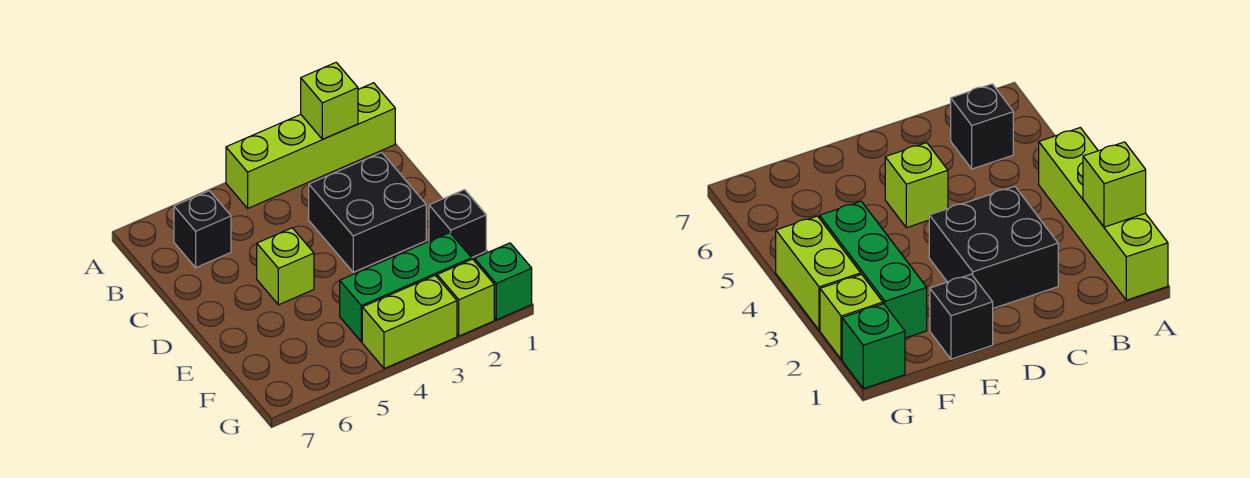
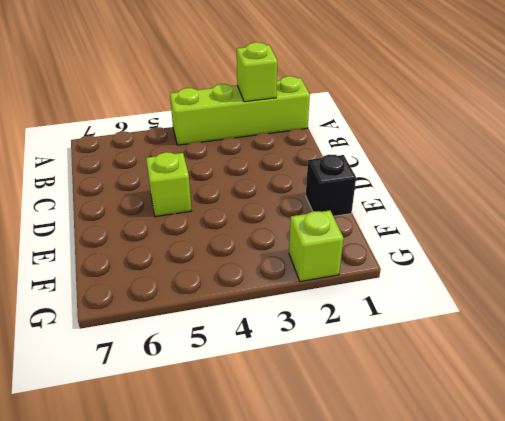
none -> black 1x1 brick [174,191,231,267]
none -> black 2x2 brick [309,152,426,272]

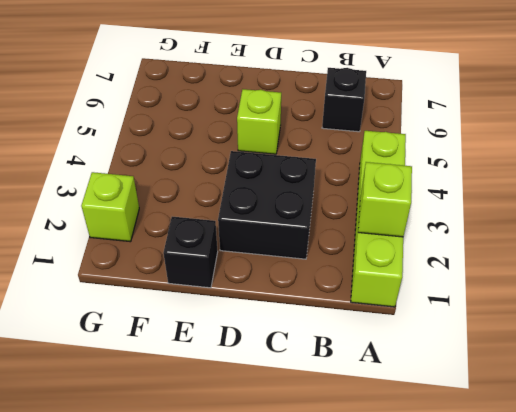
none -> green 1x3 brick [340,233,472,342]
none -> green 1x1 brick [475,243,532,320]

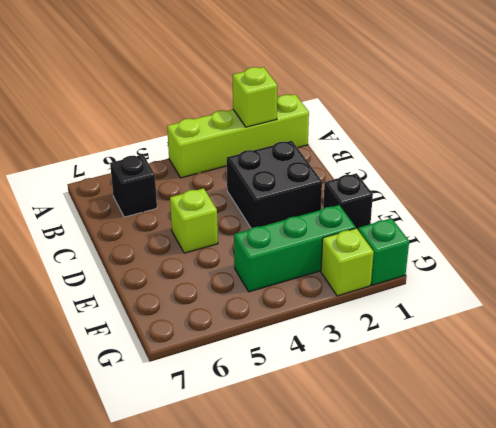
none -> lime 1x2 brick [362,275,457,369]

